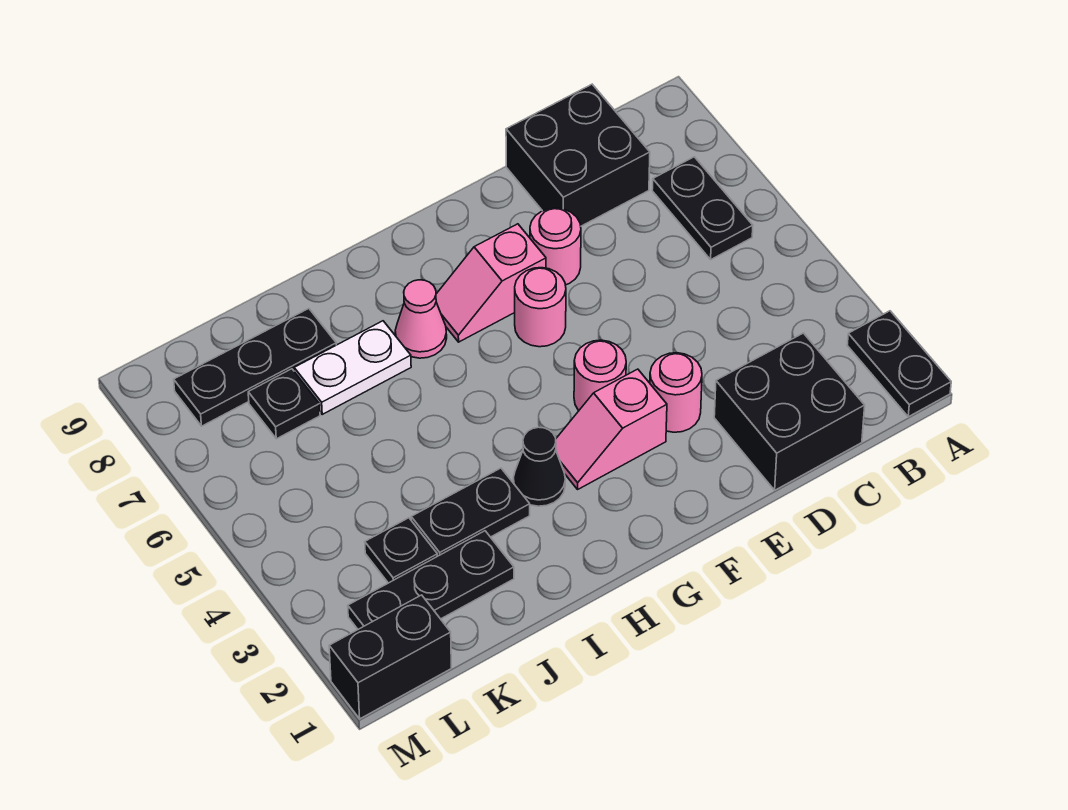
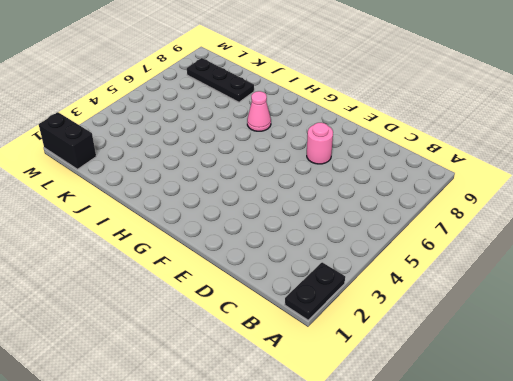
none -> black 1x2 plate [652,157,753,259]
none -> black 2x2 brick [714,333,865,490]
none -> black 2x2 brick [506,84,650,226]

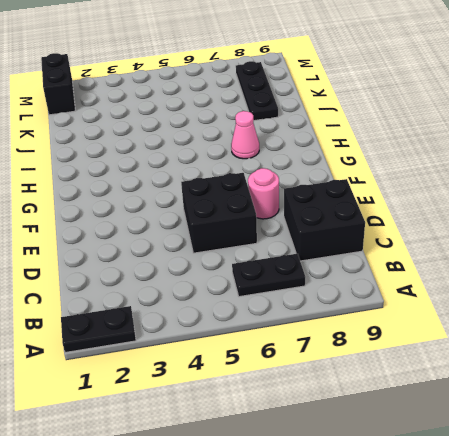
black 2x2 brick [181,173,257,253] -> black 2x2 brick moved to [714,333,865,490]
none -> pink 1x1 round brick [650,353,702,432]
none -> pink 1x2 slope [556,369,667,489]
none -> pink 1x1 round brick [574,340,626,410]

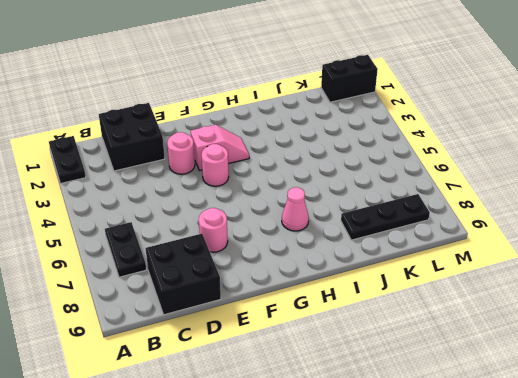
none -> pink 1x1 round brick [515,268,566,347]
none -> pink 1x2 slope [436,224,546,342]
none -> black 1x1 cone [513,427,565,506]

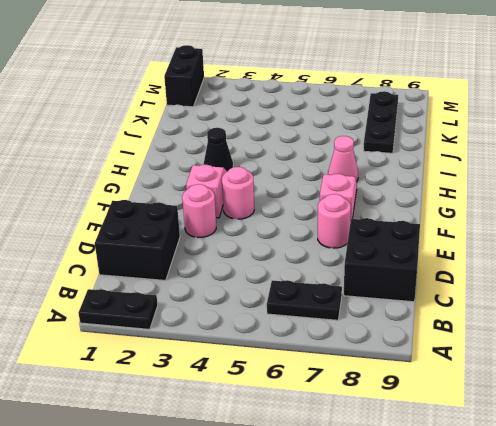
none -> pink 1x1 round brick [515,268,566,347]
none -> black 1x2 plate [411,468,530,556]
none -> white 1x2 plate [294,321,411,414]

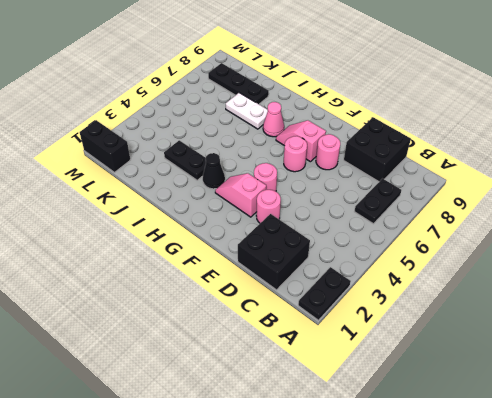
none -> black 1x3 plate [348,531,514,629]
none -> black 1x1 plate [365,518,437,583]
none -> black 1x1 plate [248,369,320,439]

